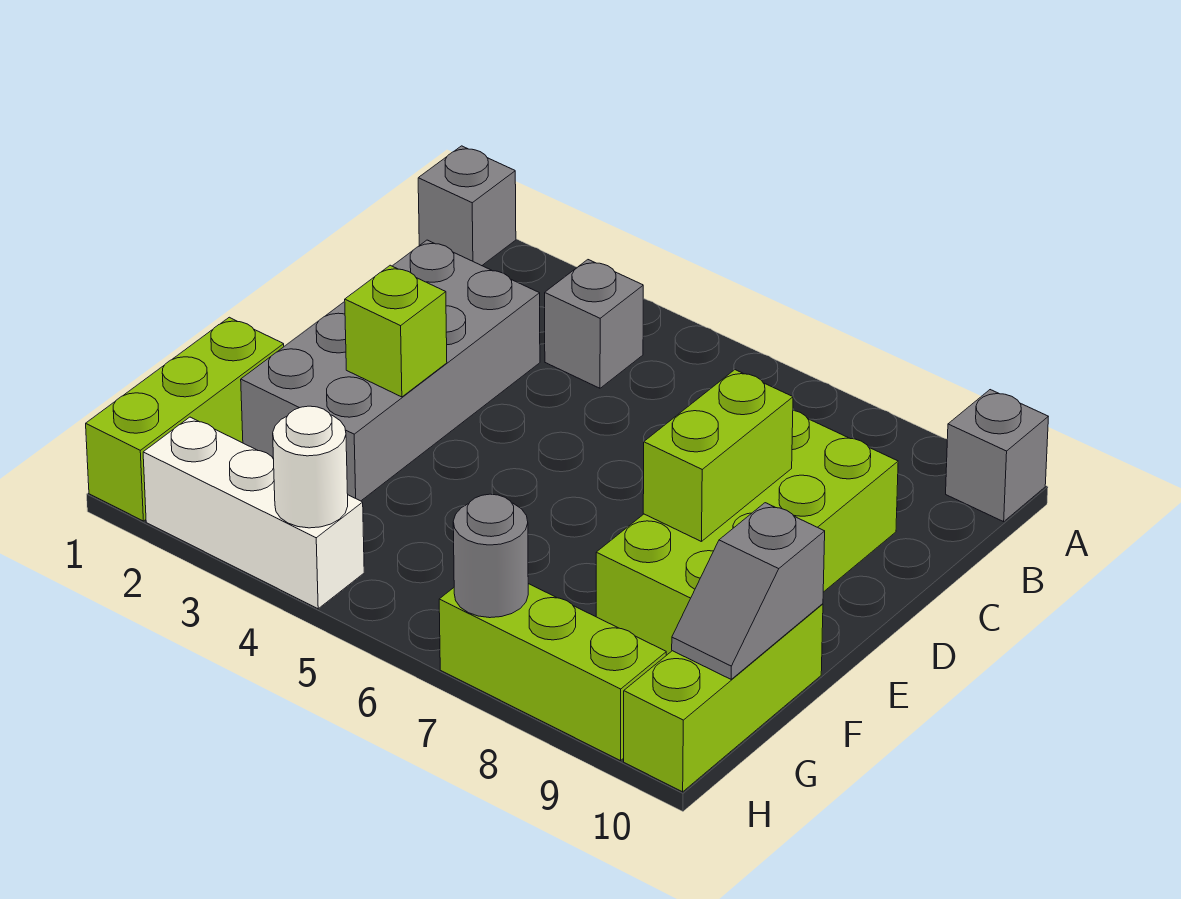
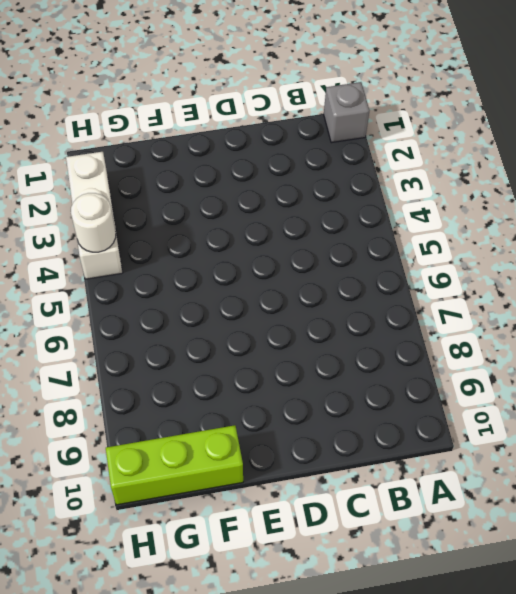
none -> grey 1x1 brick [946,390,1048,522]
none -> grey 1x1 brick [545,260,643,388]
none -> grey 2x4 brick [241,240,540,501]

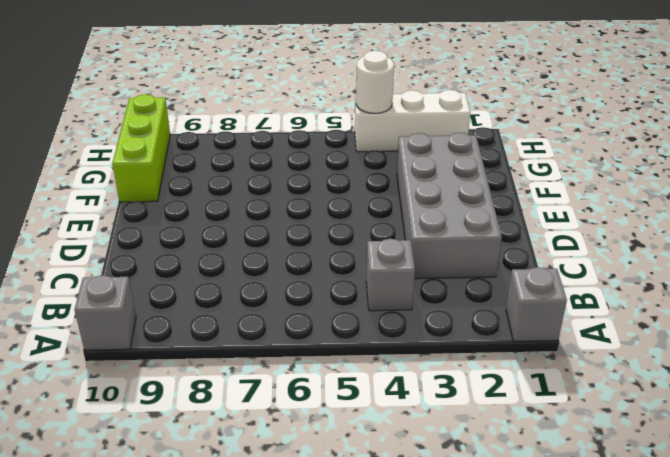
none -> lime 2x4 brick [596,410,898,655]
none -> lime 1x3 brick [86,317,284,521]
none -> lime 1x3 brick [439,584,666,761]

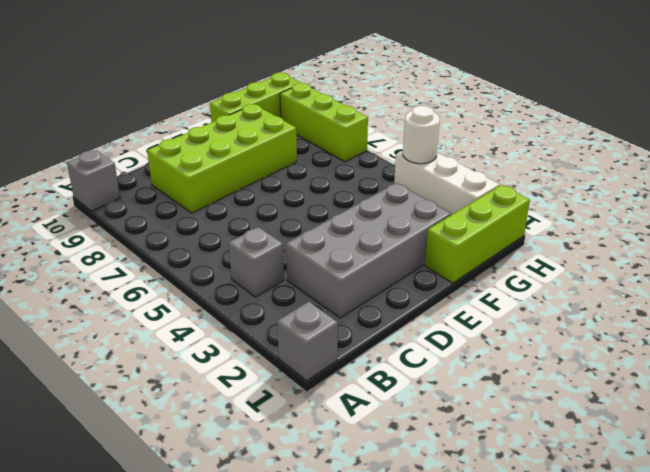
none -> lime 1x2 brick [643,370,793,542]
none -> lime 1x1 brick [344,265,447,397]
none -> grey 1x2 slope [672,503,825,679]

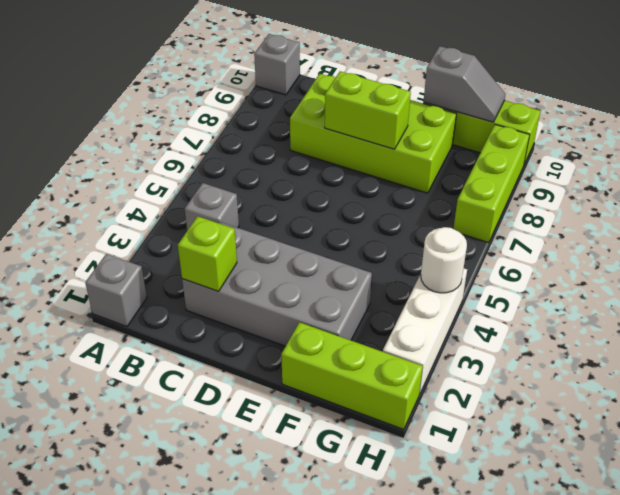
lime 1x1 brick [178,216,237,291] -> lime 1x1 brick moved to [344,265,447,397]
none -> grey 1x1 round brick [453,494,528,618]

